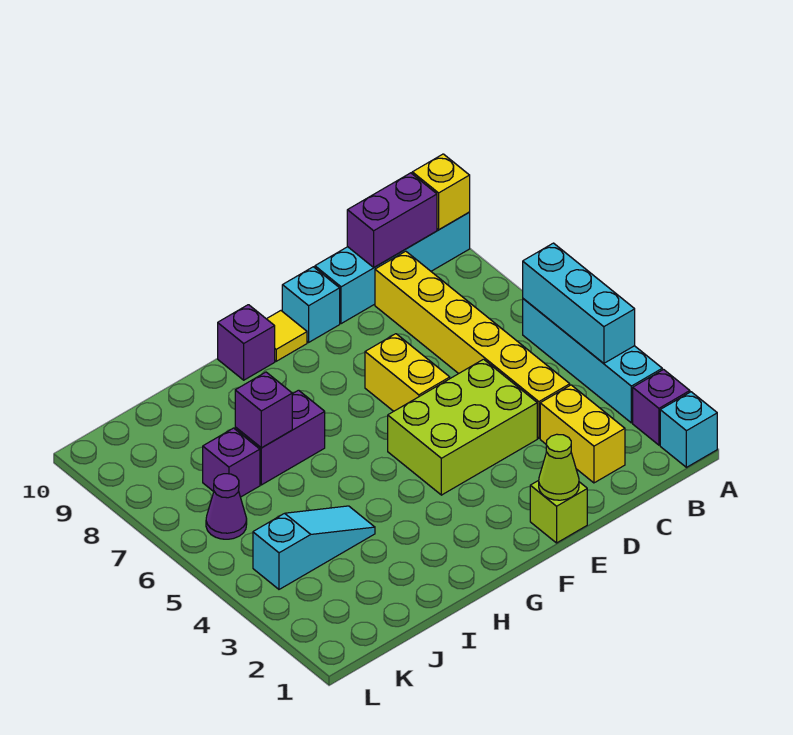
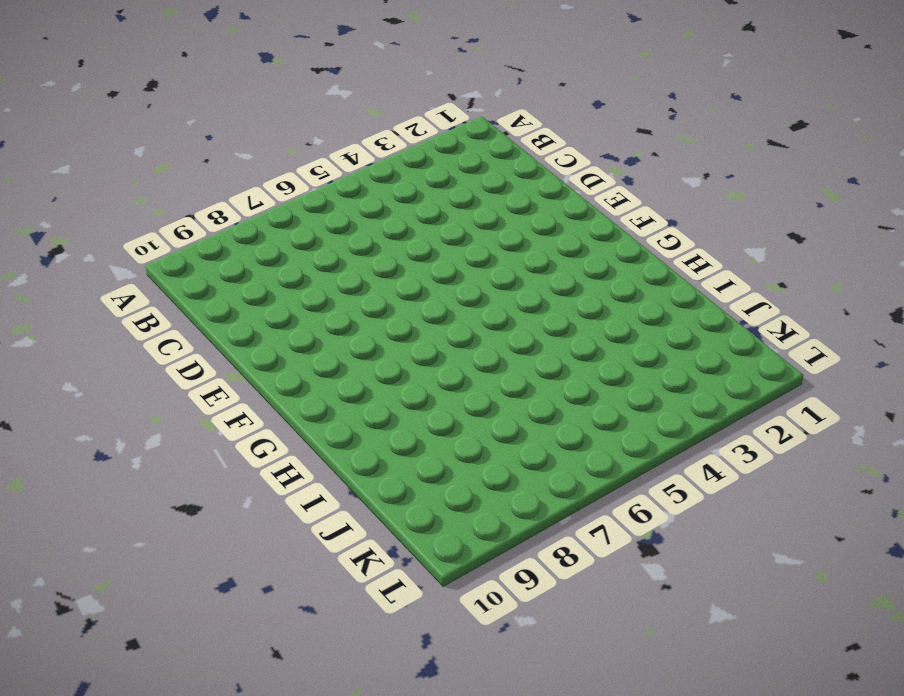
none -> cyan 1x1 brick [660,392,717,467]
none -> purple 1x1 brick [633,370,690,445]
none -> cyan 1x4 brick [523,299,662,423]

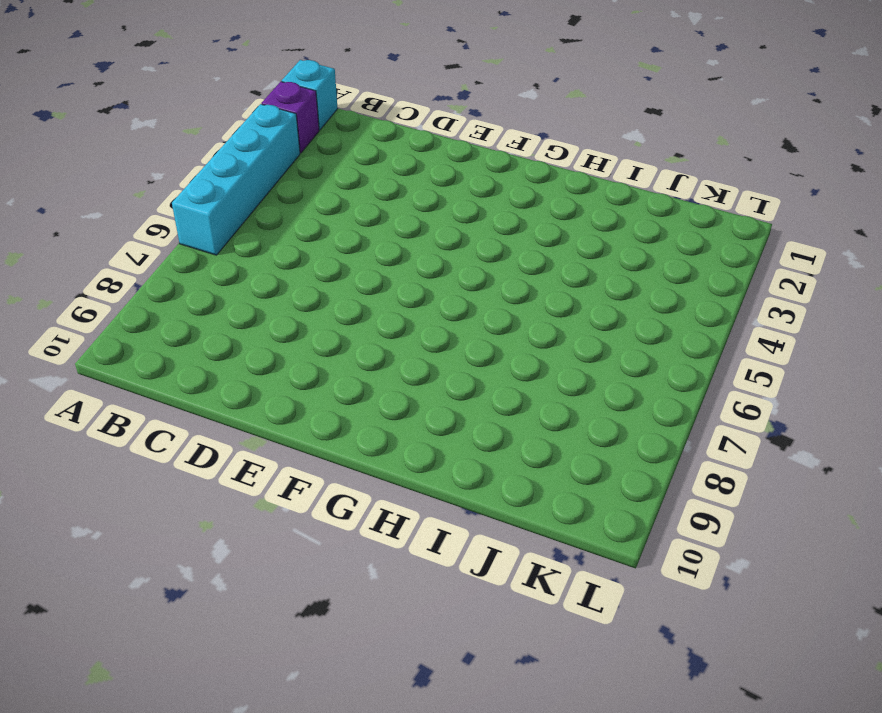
none -> cyan 1x4 brick [315,212,470,324]
none -> yellow 1x2 brick [540,385,625,483]
none -> yellow 1x6 brick [375,251,570,438]

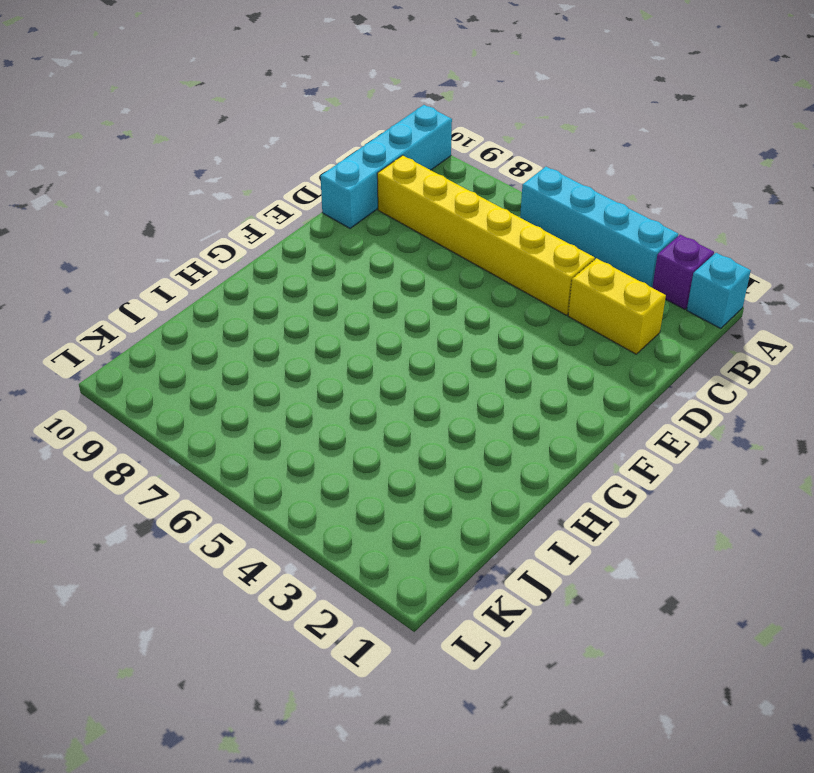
none -> lime 2x3 brick [388,359,537,495]
none -> lime 1x1 brick [530,480,587,543]
none -> yellow 1x2 brick [365,334,450,411]

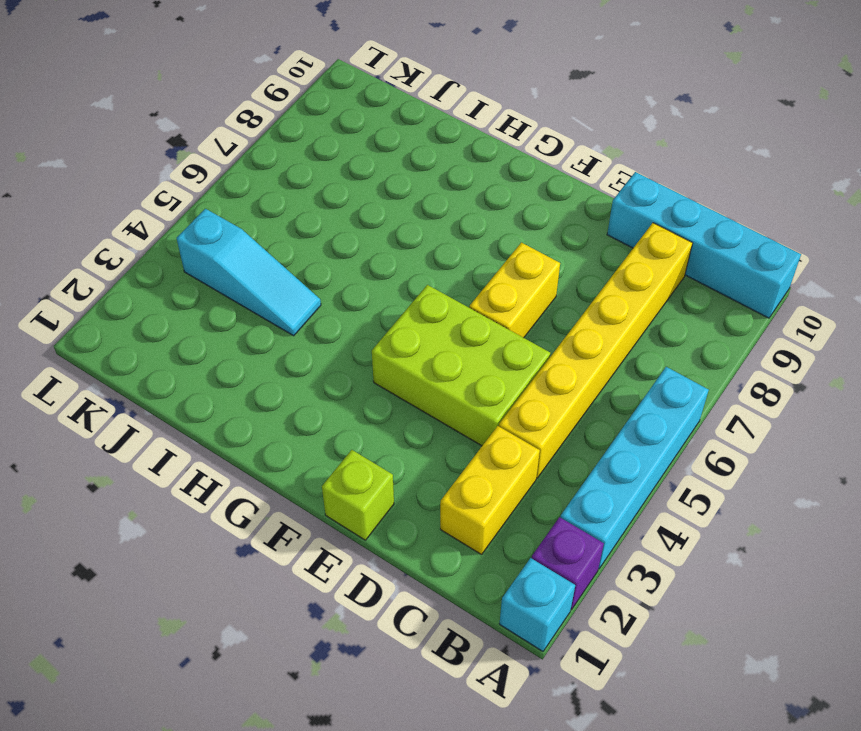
none -> cyan 1x1 brick [282,267,340,342]
none -> yellow 1x1 tile [267,311,307,361]
none -> purple 1x1 brick [218,305,275,380]

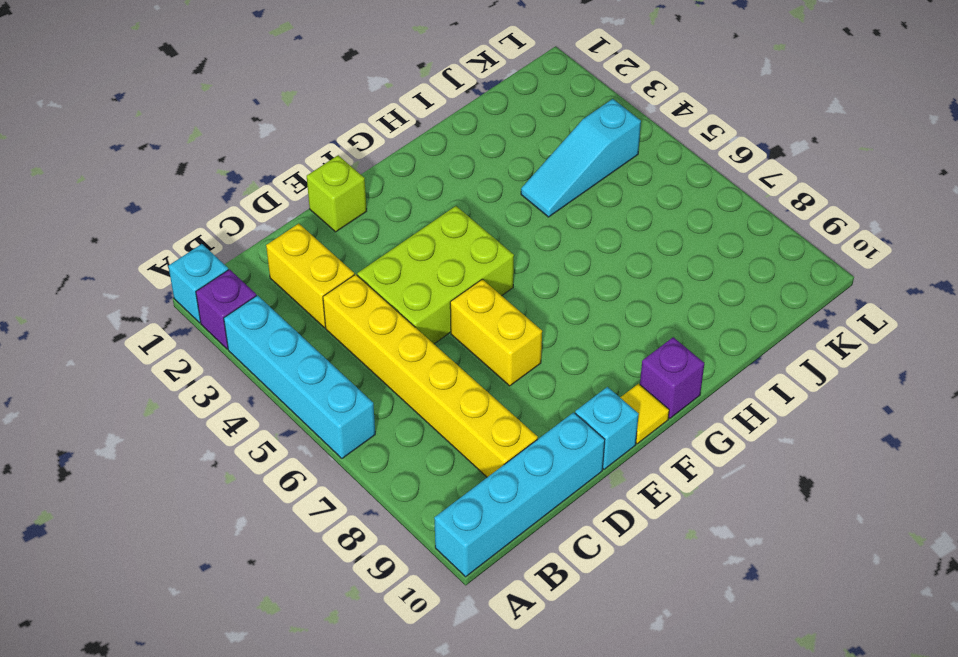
none -> purple 1x2 brick [235,390,325,485]
none -> purple 1x1 brick [203,428,260,497]
none -> purple 1x1 cone [206,474,247,539]

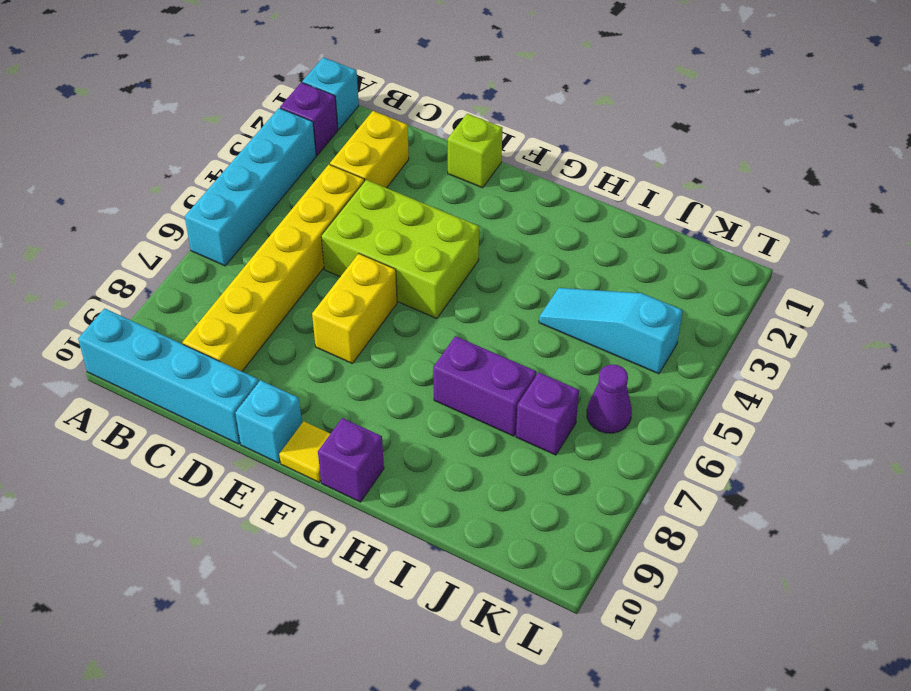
none -> cyan 1x3 brick [523,243,635,363]
none -> yellow 1x1 brick [412,154,470,230]
none -> purple 1x2 brick [347,173,437,267]

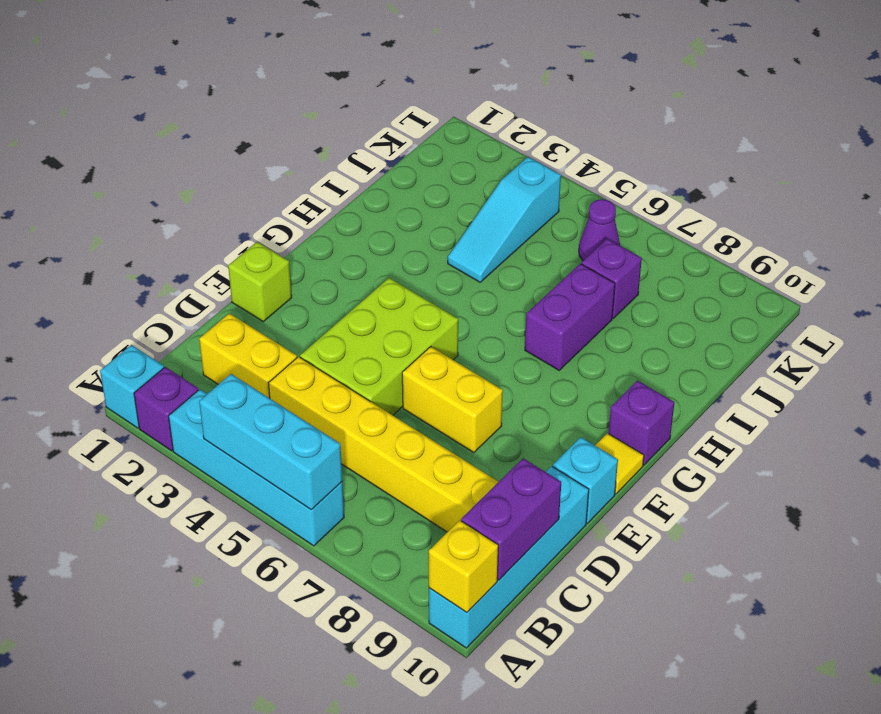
none -> lime 1x1 cone [539,434,579,500]
none -> purple 1x1 brick [235,372,292,448]

